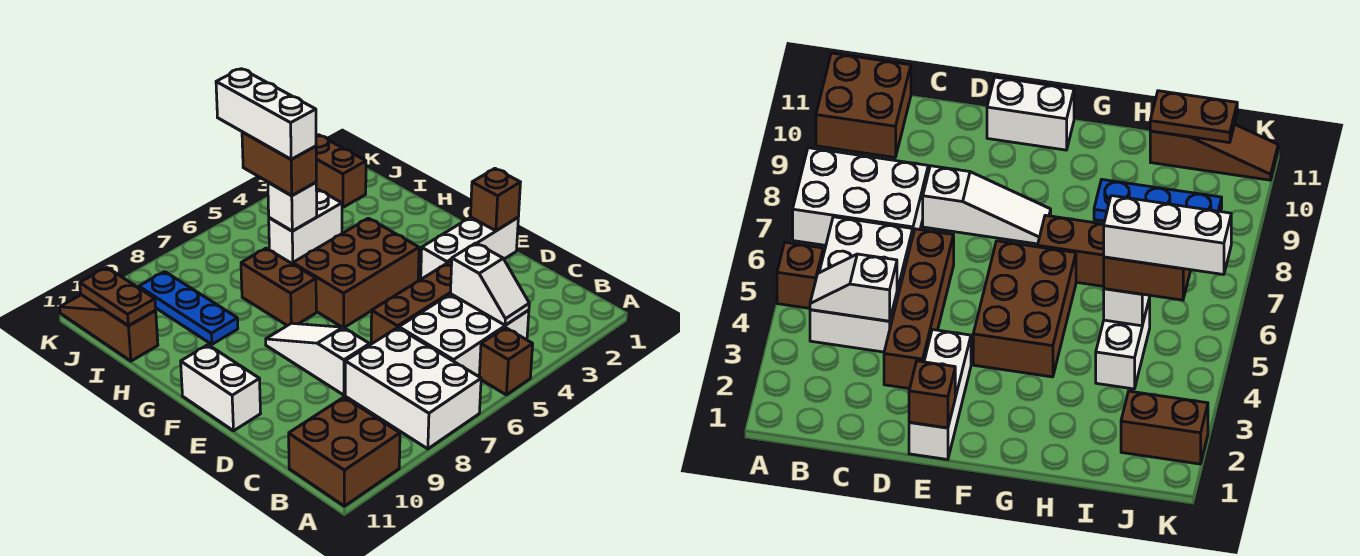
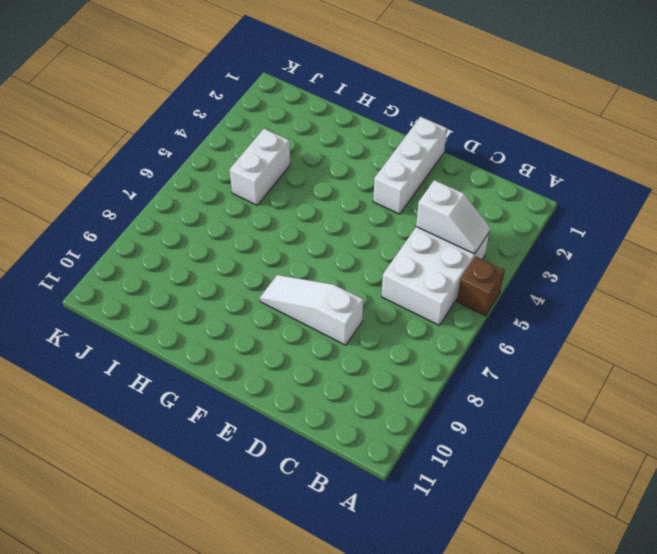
none -> white 2x3 brick [345,328,481,449]
none -> brown 2x2 brick [289,397,400,506]
none -> brown 1x4 brick [371,260,452,344]

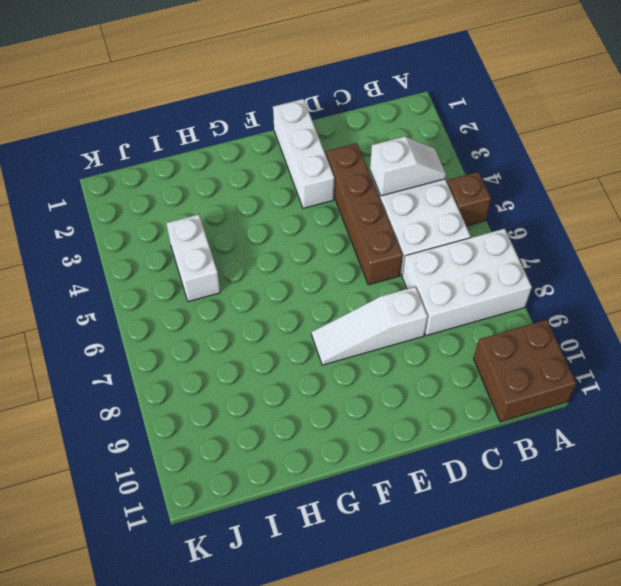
none -> white 1x2 brick [181,345,261,431]
none -> brown 2x3 brick [293,218,419,328]
none -> brown 1x2 brick [241,248,316,326]

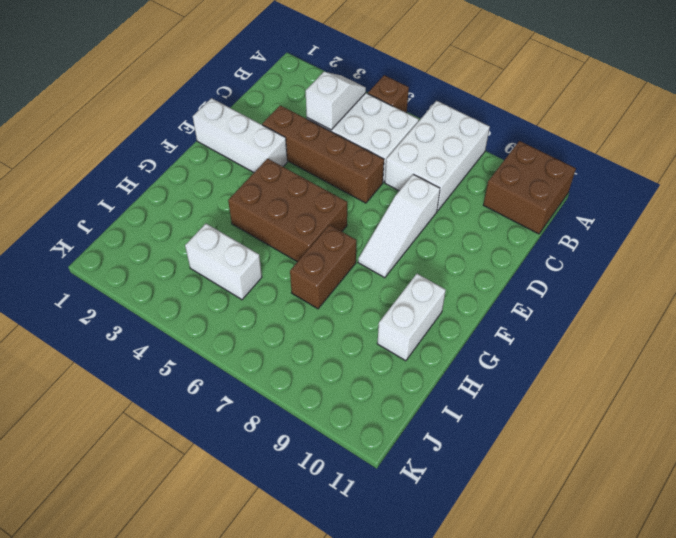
white 1x2 brick [377,274,446,361] -> white 1x2 brick moved to [181,345,261,431]
none -> blue 1x3 plate [139,272,238,344]
none -> brown 1x3 slope [60,295,158,361]
none -> brown 1x2 brick [316,135,366,208]

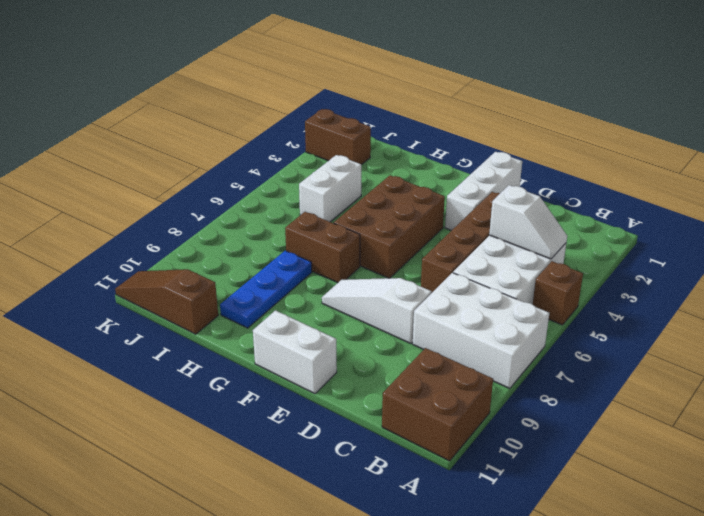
blue 1x3 plate [220,251,312,328] -> blue 1x3 plate turned to [139,272,238,344]
none -> brown 1x1 brick [470,169,521,231]
none -> white 1x1 brick [268,182,317,231]
none -> brown 1x2 plate [80,268,156,326]

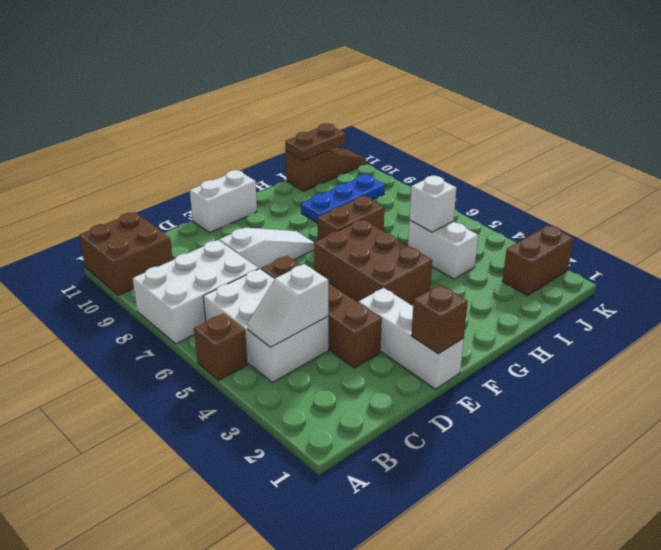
none -> brown 1x2 brick [242,132,316,196]
none -> white 1x3 brick [216,69,316,159]

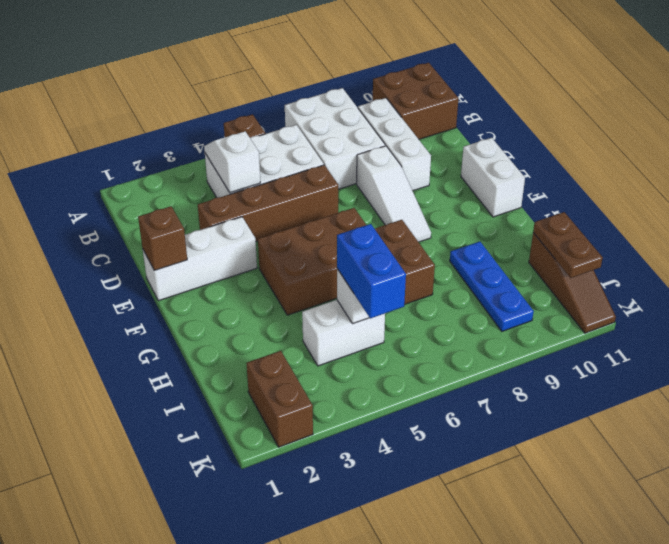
white 1x3 brick [358,98,431,191] -> white 1x3 brick moved to [216,69,316,159]
blue 1x2 brick [337,224,406,318] -> brown 1x2 brick [242,132,316,196]

